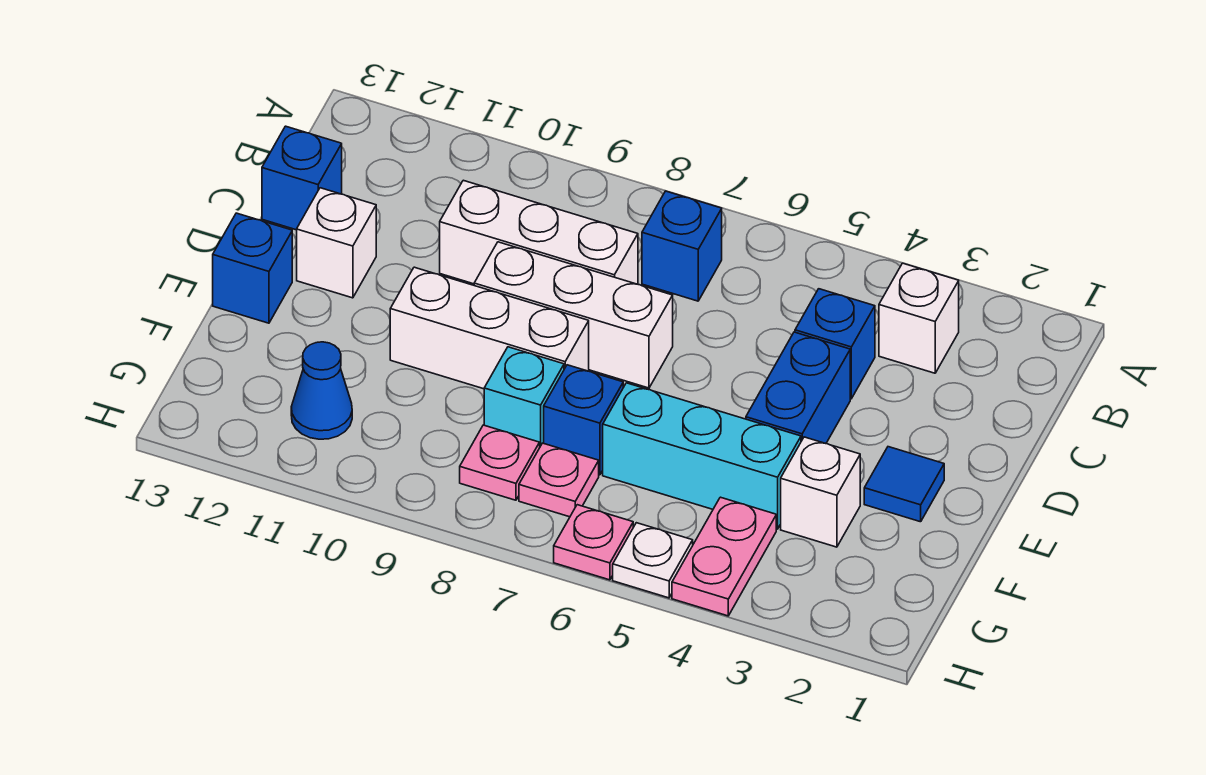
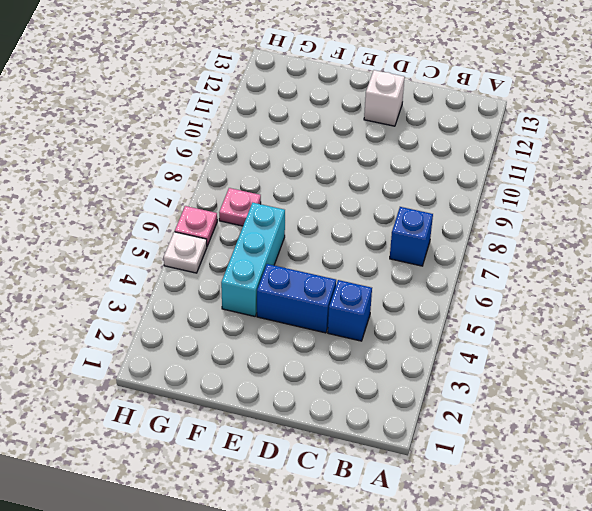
none -> white 1x1 brick [879,263,959,373]
none -> white 1x3 brick [440,180,638,284]
none -> blue 1x1 brick [262,126,342,230]

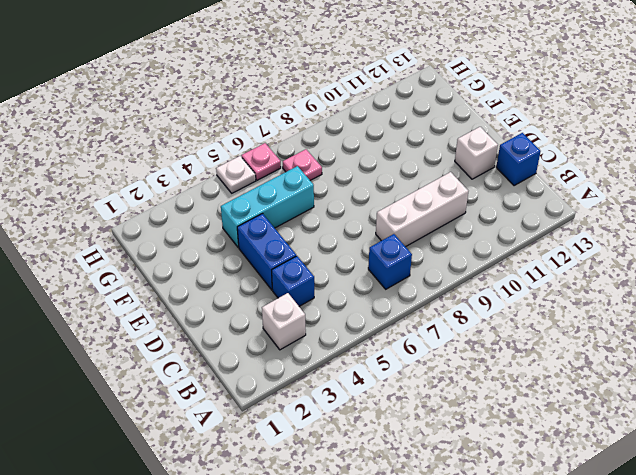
none -> white 1x3 brick [474,242,673,388]
none -> blue 1x1 tile [864,447,944,522]
none -> white 1x3 brick [390,267,589,389]

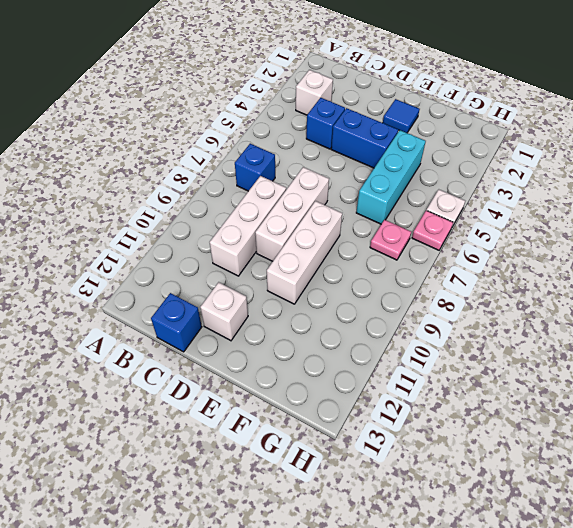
none -> blue 1x1 brick [213,213,292,323]
none -> white 1x1 brick [781,437,860,547]
none -> blue 1x1 brick [544,365,623,475]

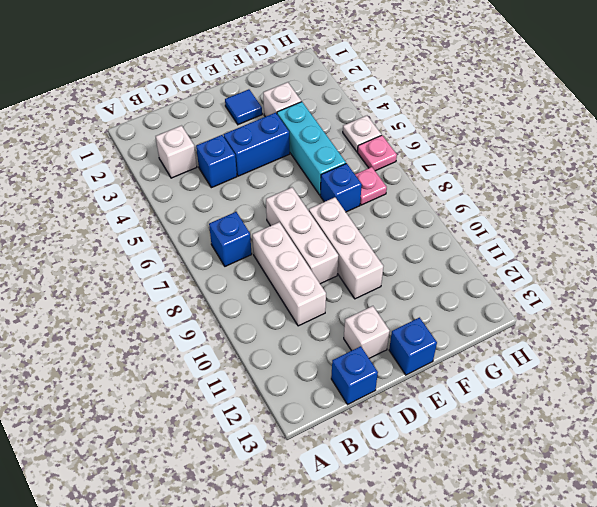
none -> cyan 1x1 brick [484,347,564,446]
none -> pink 1x2 plate [672,497,776,616]
none -> pink 1x1 plate [460,425,540,500]

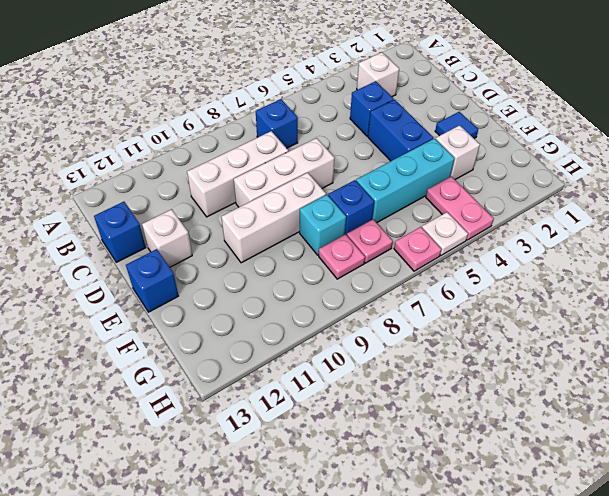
none -> blue 1x1 cone [291,342,352,439]

